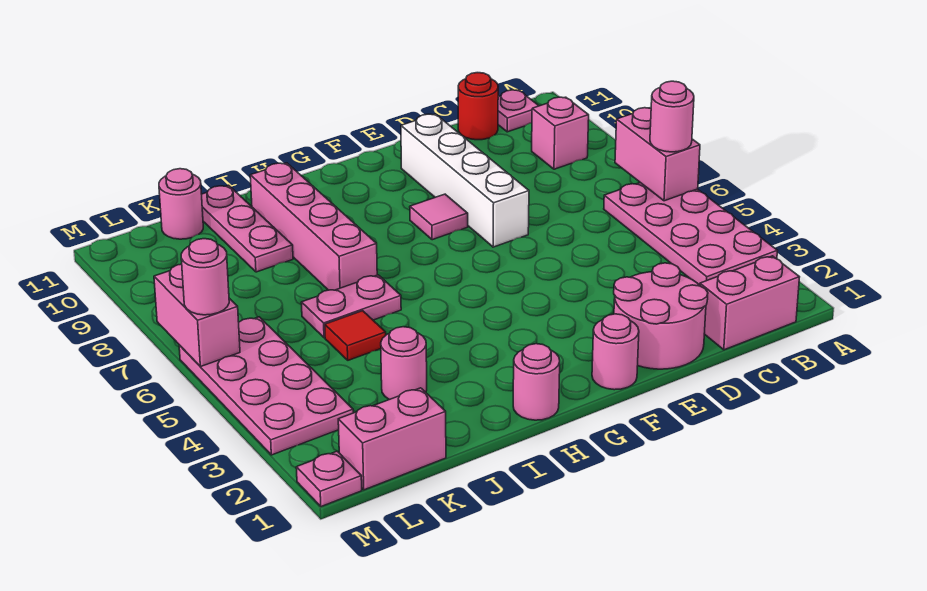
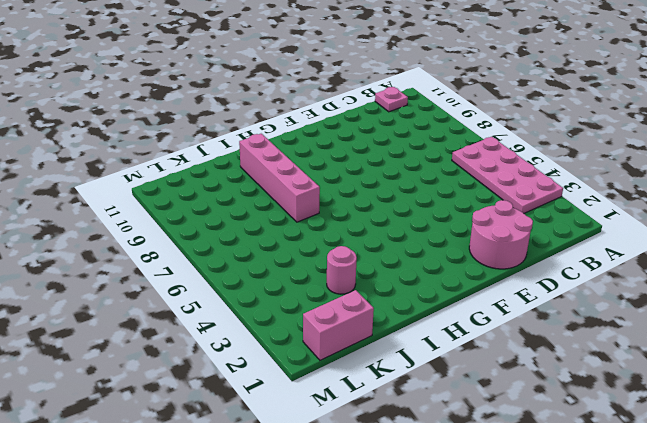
none -> pink 1x2 brick [700,256,799,350]
none -> pink 1x1 brick [532,97,589,169]
none -> red 1x1 round brick [458,73,498,140]

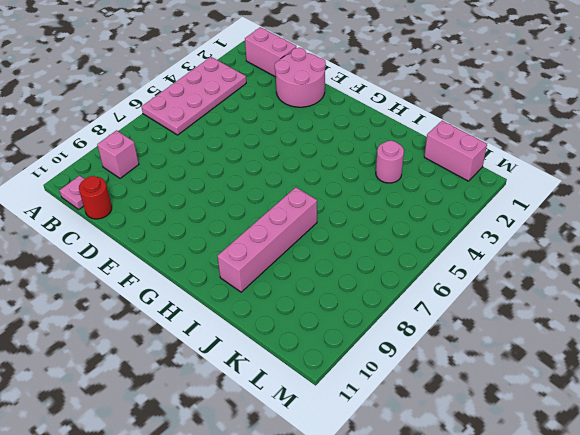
none -> white 1x4 brick [401,114,529,247]
none -> pink 1x1 round brick [592,314,639,390]
none -> pink 1x1 tile [410,194,468,240]

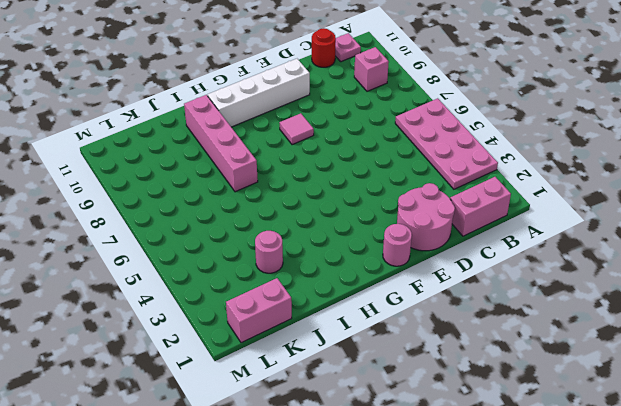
white 1x4 brick [208,59,310,127] -> white 1x4 brick turned to [401,114,529,247]
none -> pink 1x1 round brick [513,344,560,420]
none -> pink 1x2 plate [301,275,401,338]
none -> red 1x1 tile [325,311,386,360]

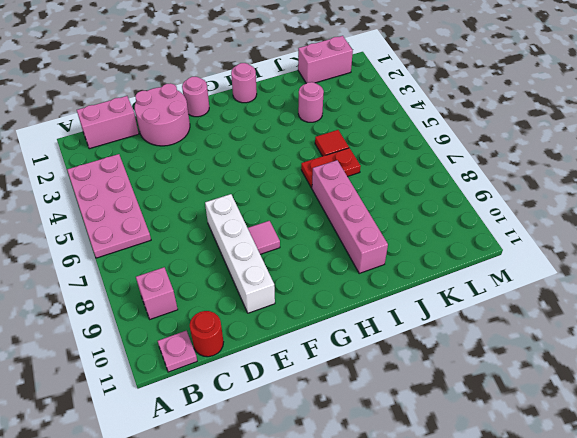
red 1x2 plate [301,148,361,188] -> pink 1x2 plate [301,275,401,338]
none -> pink 1x3 plate [202,185,293,272]
none -> pink 1x1 round brick [159,169,203,239]
none -> pink 2x4 plate [179,317,353,455]

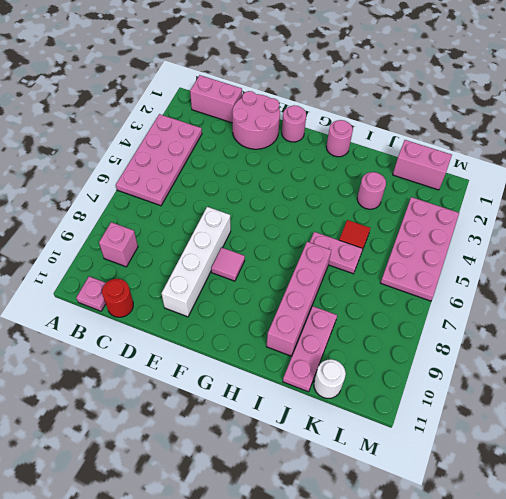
white 1x1 round brick [314,359,346,398] -> pink 1x1 round brick [159,169,203,239]
none -> pink 1x1 plate [296,451,362,507]
none -> pink 1x2 brick [615,108,700,201]
none -> pink 1x2 brick [154,264,240,367]

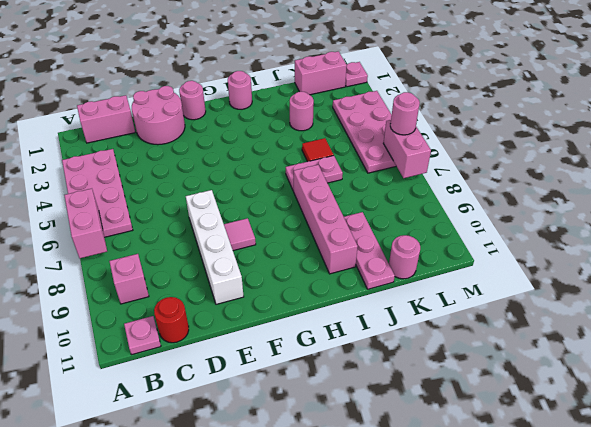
none -> pink 1x1 round brick [650,81,694,152]

